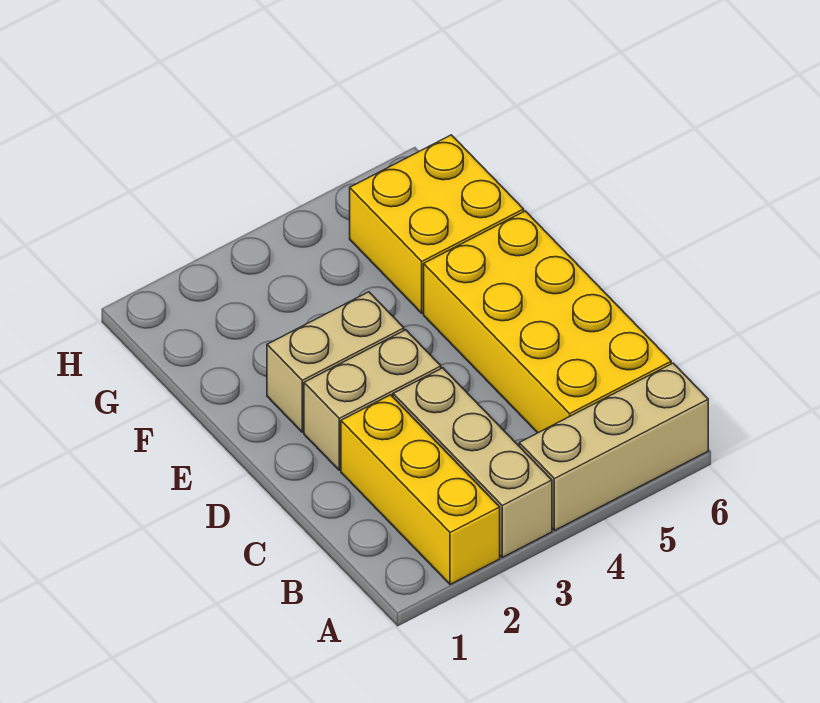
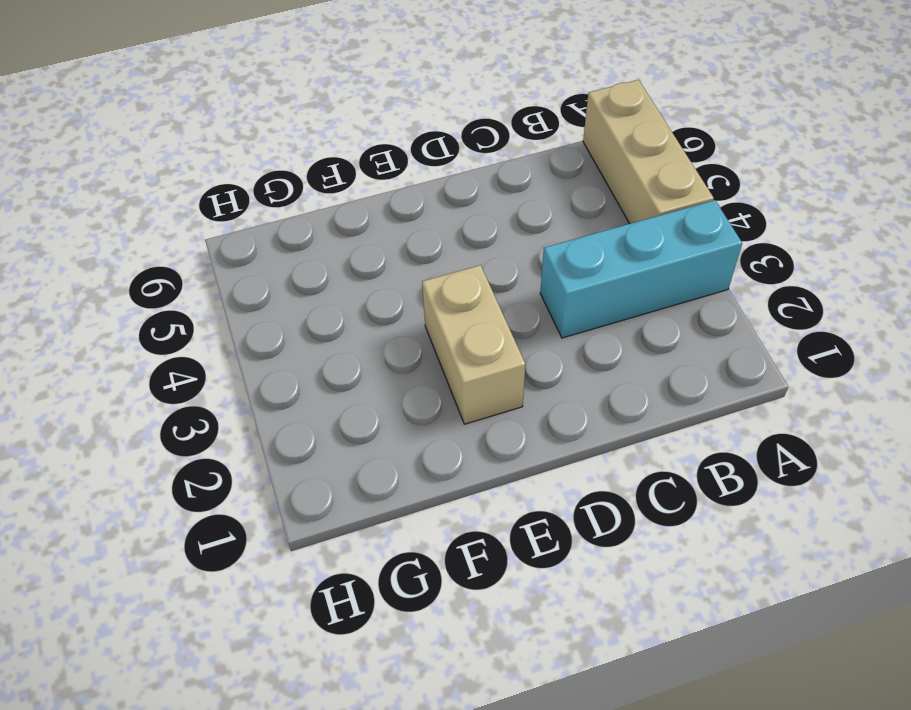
cyan 1x3 brick [540,200,742,338] -> tan 1x3 brick [393,368,552,557]
none -> yellow 1x3 brick [341,395,500,584]
none -> yellow 2x4 brick [424,211,671,433]

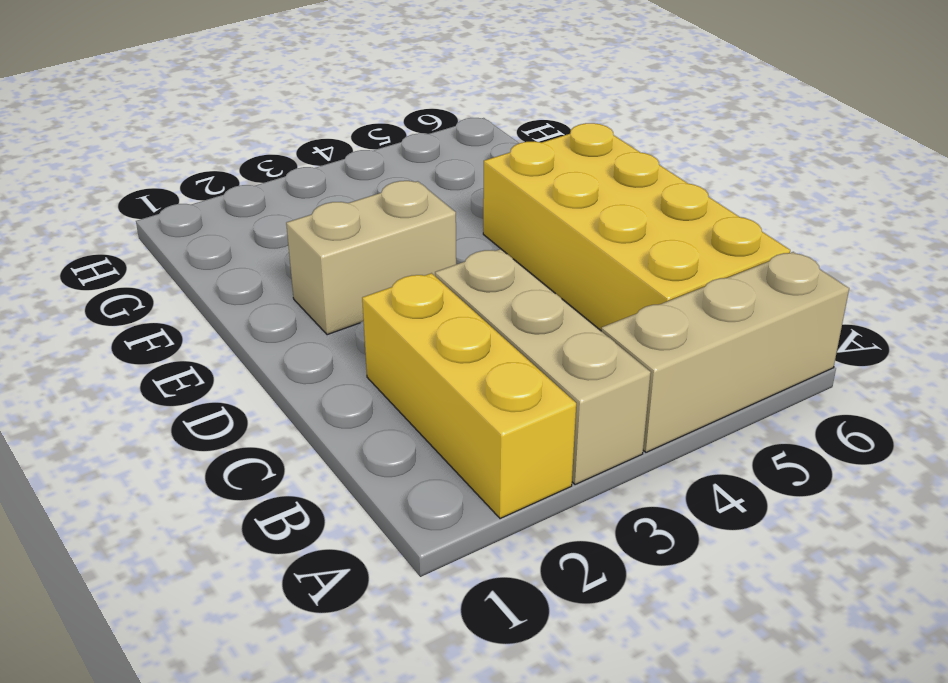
none -> tan 1x2 brick [304,330,441,470]
none -> yellow 2x2 brick [350,135,524,313]

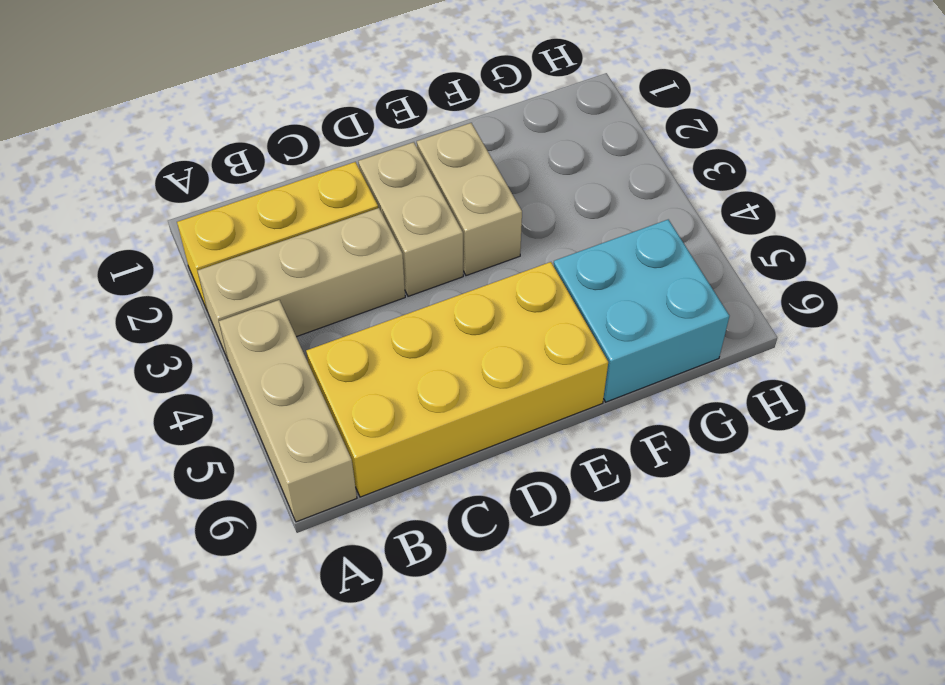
cyan 2x2 brick [554,220,729,402] -> yellow 2x2 brick [350,135,524,313]

